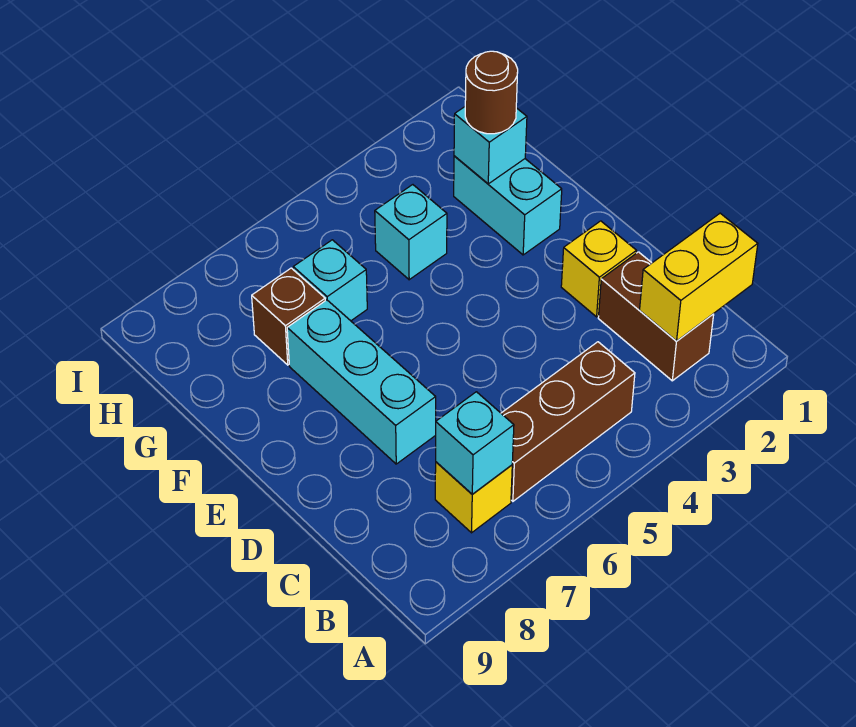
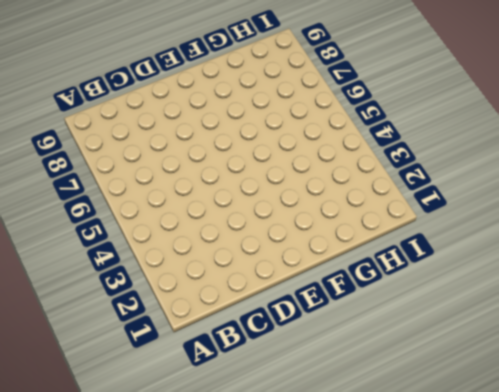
none -> brown 1x2 brick [598,252,714,381]
none -> brown 1x3 brick [501,342,635,501]
none -> yellow 1x1 brick [435,462,512,533]

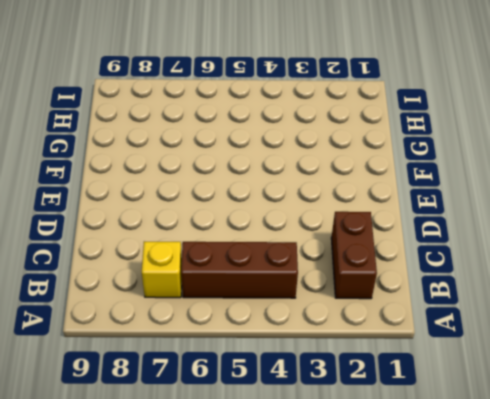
none -> yellow 1x1 brick [561,221,636,317]
none -> cyan 1x3 brick [287,300,436,464]
none -> cyan 1x2 brick [454,156,562,255]

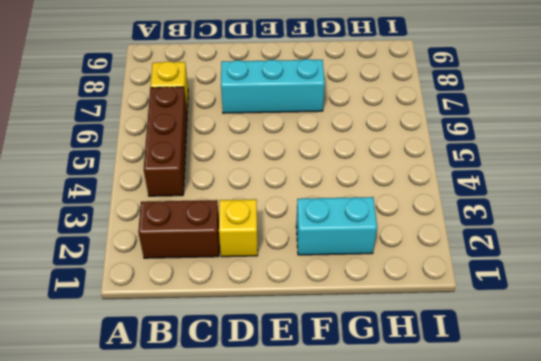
none -> cyan 1x1 brick [375,185,447,280]
none -> cyan 1x1 brick [293,240,367,321]
none -> brown 1x1 brick [252,268,325,365]

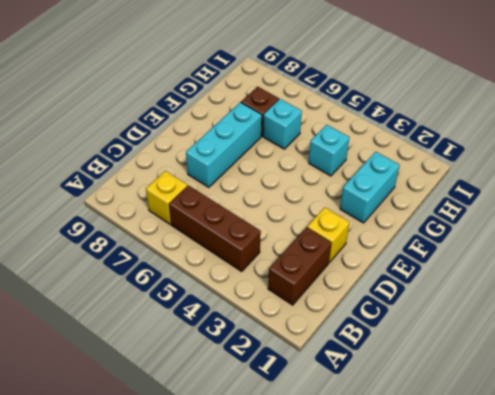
none -> yellow 1x2 brick [640,213,758,341]
none -> cyan 1x1 brick [436,392,514,494]
none -> cyan 1x1 brick [454,107,527,184]

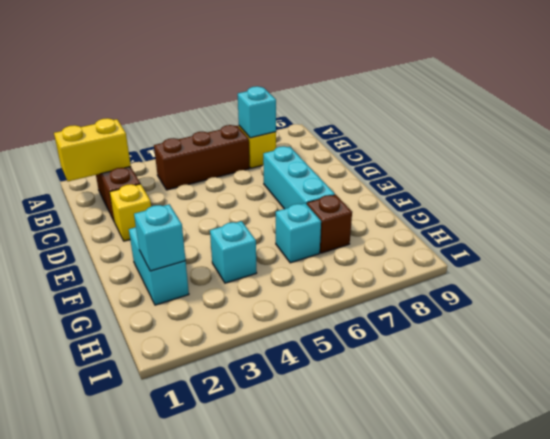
none -> brown 1x1 round brick [465,51,518,134]

